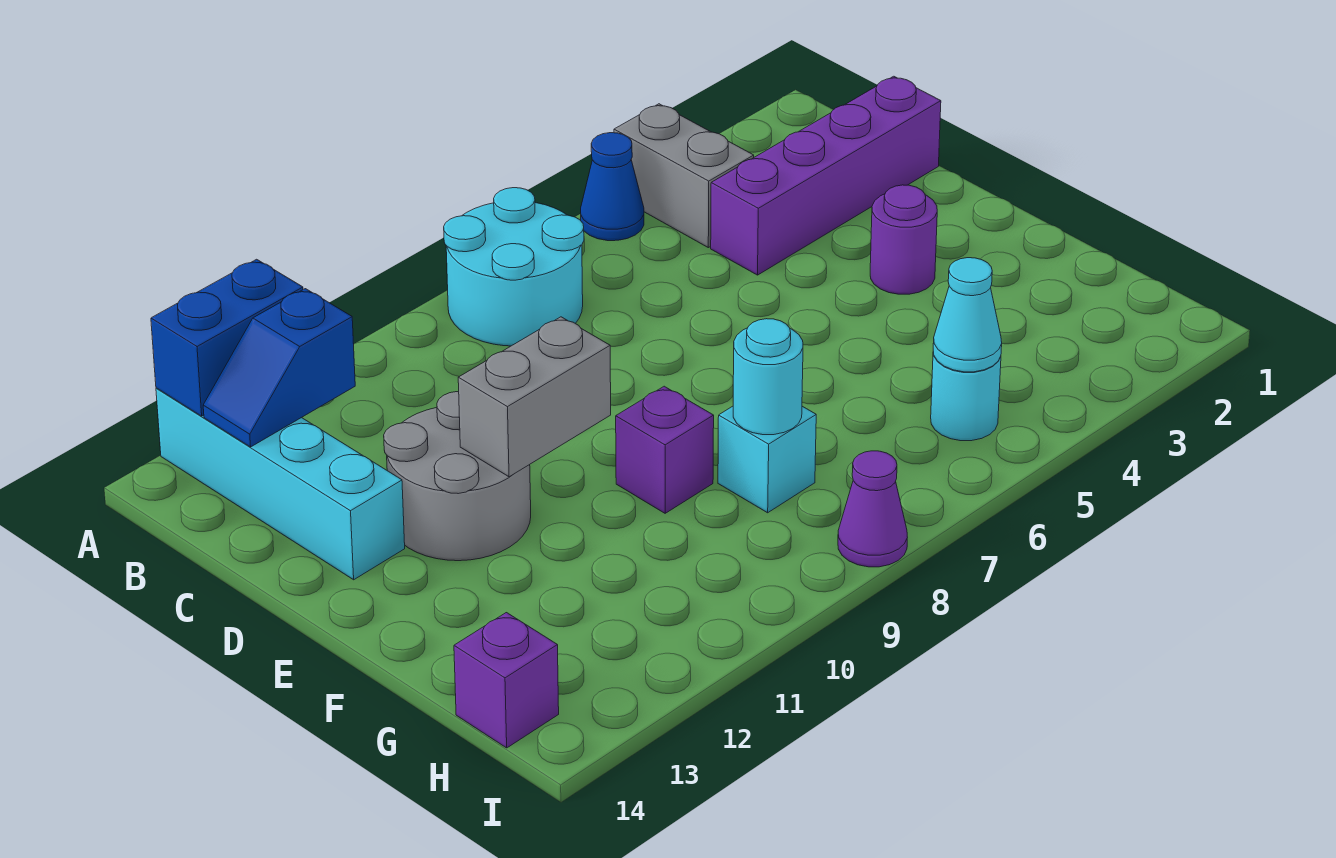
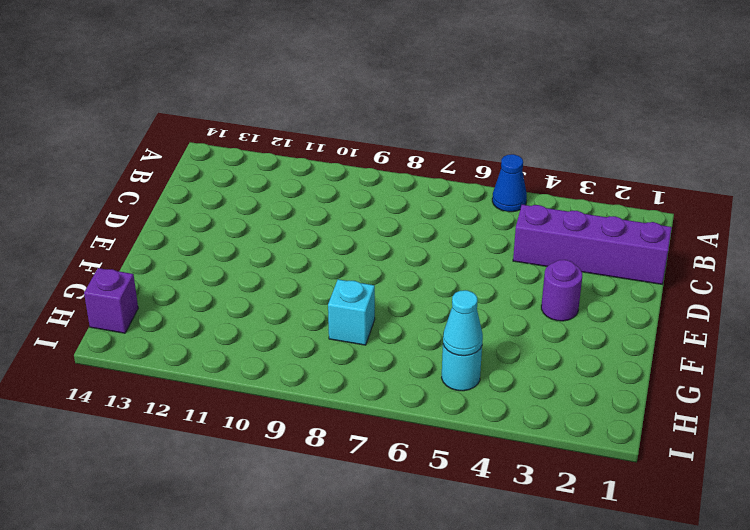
none -> grey 1x2 brick [614,104,754,248]
none -> cyan 2x2 round brick [444,188,584,346]
none -> cyan 1x4 brick [156,388,405,580]

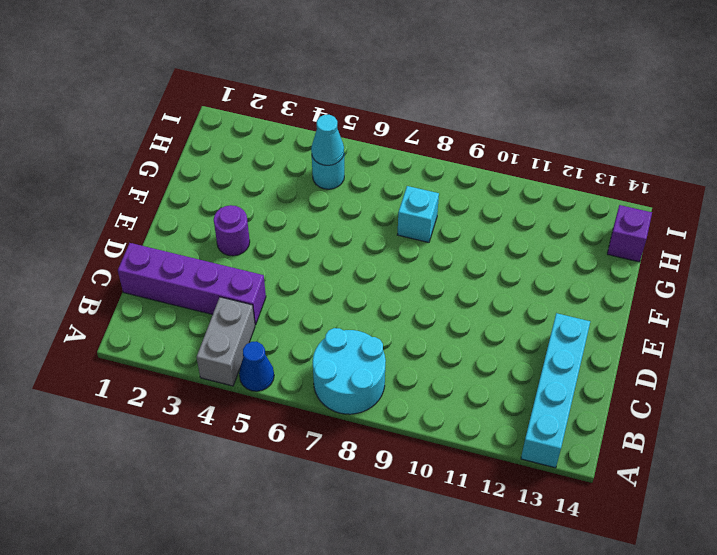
none -> grey 2x2 round brick [384,392,531,561]
none -> purple 1x1 brick [616,386,714,513]
none -> purple 1x1 cone [838,451,907,567]

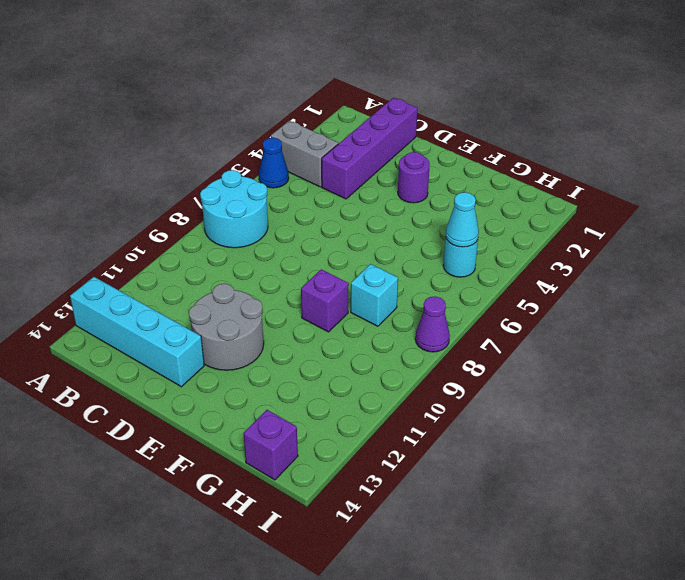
none -> blue 1x2 brick [151,259,303,416]
none -> blue 1x2 slope [203,289,355,447]
none -> grey 1x2 brick [458,317,611,477]

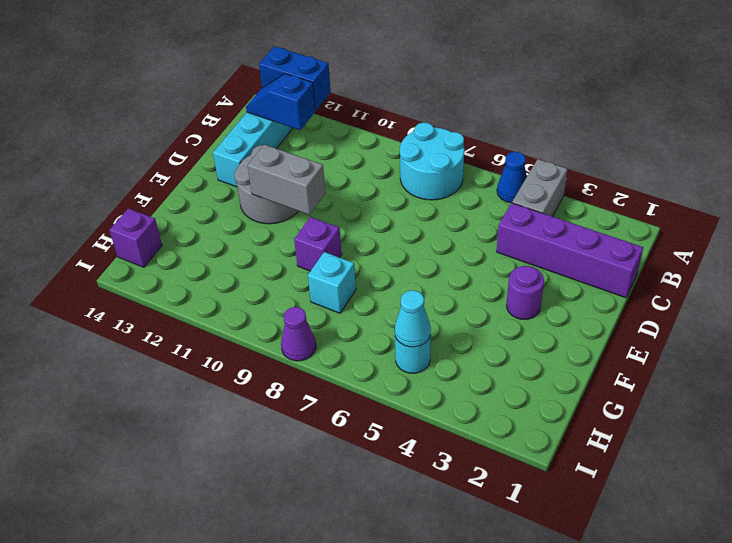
none -> cyan 1x1 round brick [733,319,803,435]

